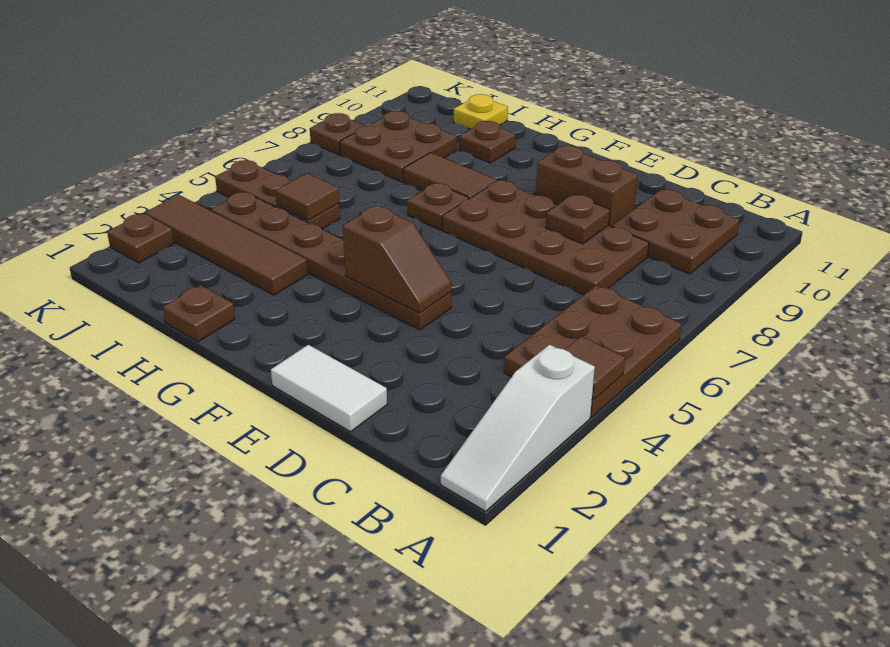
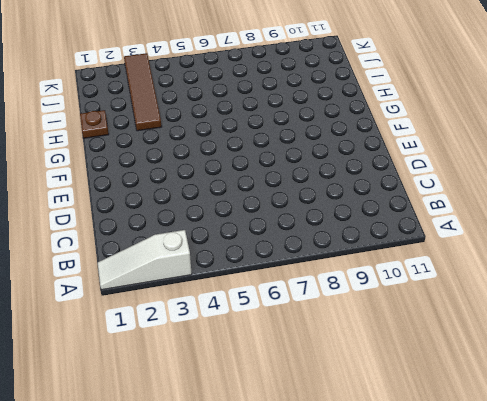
none -> brown 2x3 plate [504,286,682,418]
none -> brown 2x2 plate [612,189,740,274]
none -> brown 2x4 plate [442,180,649,295]

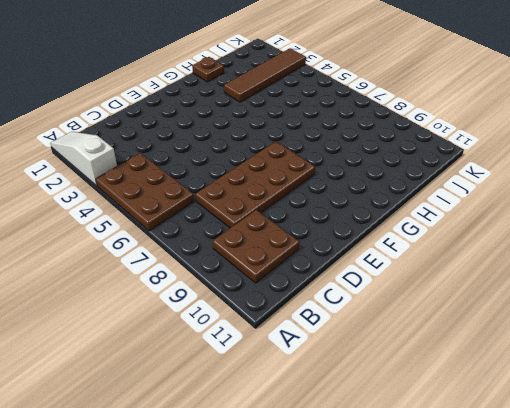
none -> white 1x2 tile [271,345,387,432]
none -> brown 1x2 brick [536,146,638,227]
none -> brown 1x6 plate [211,192,452,330]

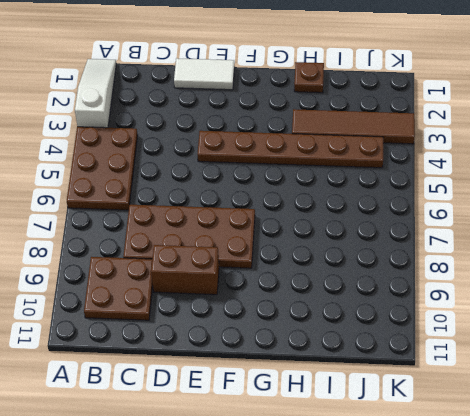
none -> brown 1x1 plate [407,183,469,230]
none -> brown 1x2 tile [403,153,497,199]
none -> brown 1x1 plate [459,121,516,163]

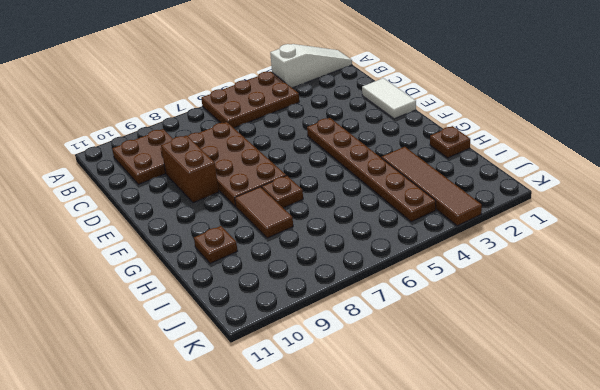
none -> brown 1x3 plate [215,160,340,229]
none -> brown 2x2 plate [340,111,456,182]
none -> yellow 1x1 plate [454,94,508,129]

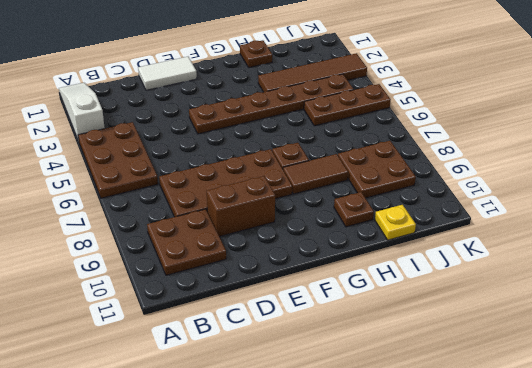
none -> brown 1x1 plate [107,213,174,263]
none -> brown 1x1 plate [310,113,365,155]
none -> brown 1x1 tile [565,336,625,400]

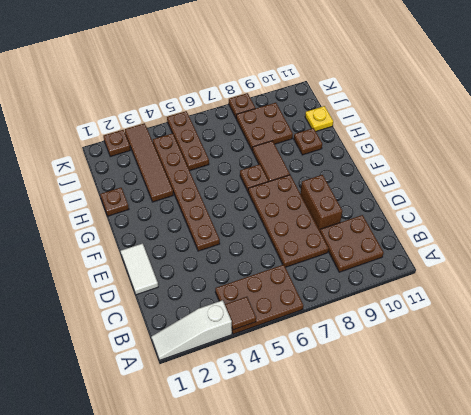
none -> brown 1x1 plate [546,195,610,244]
none -> brown 1x2 slope [343,206,452,313]
none -> brown 1x1 tile [276,173,339,220]

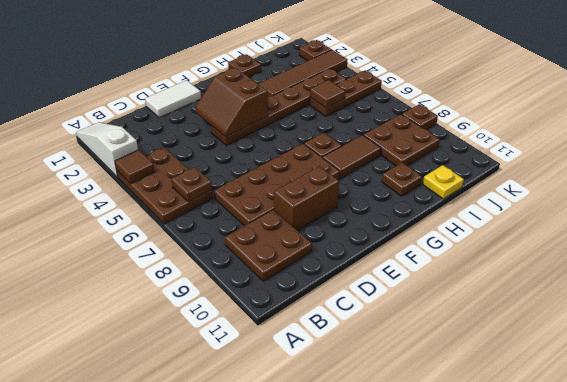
brown 1x1 plate [171,167,212,202] -> brown 1x1 plate moved to [546,195,610,244]
brown 2x2 slope [195,68,268,137] -> brown 1x2 slope [343,206,452,313]

